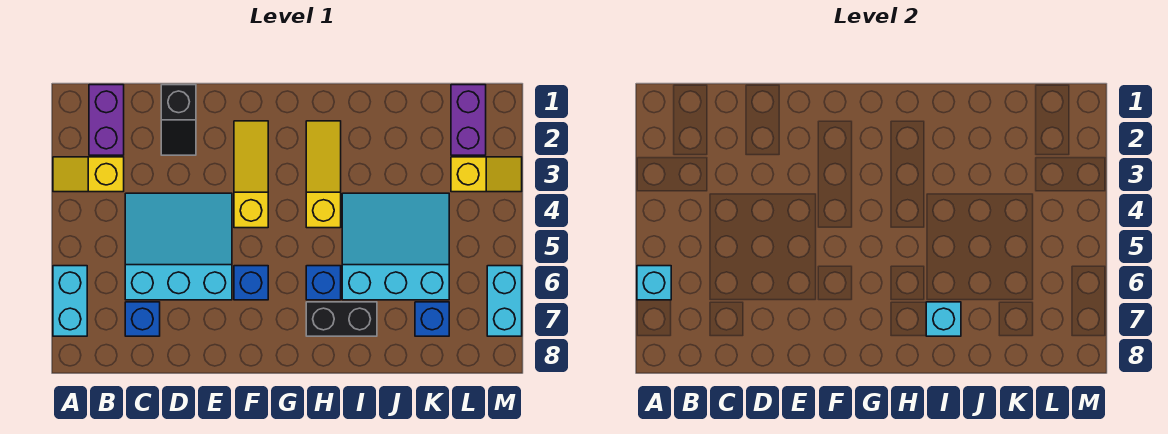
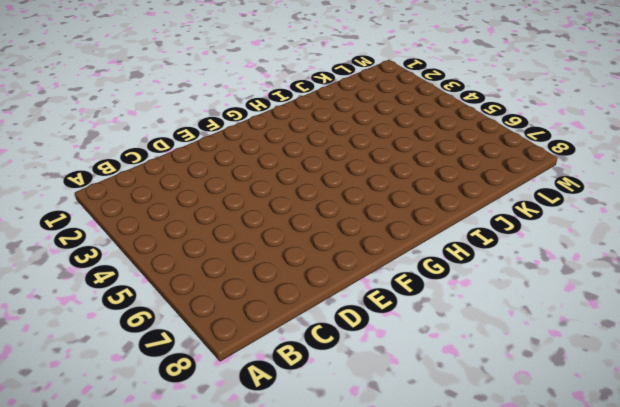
none -> yellow 1x2 slope [53,157,124,192]
none -> cyan 1x2 brick [53,266,87,336]
none -> purple 1x2 brick [89,85,124,155]

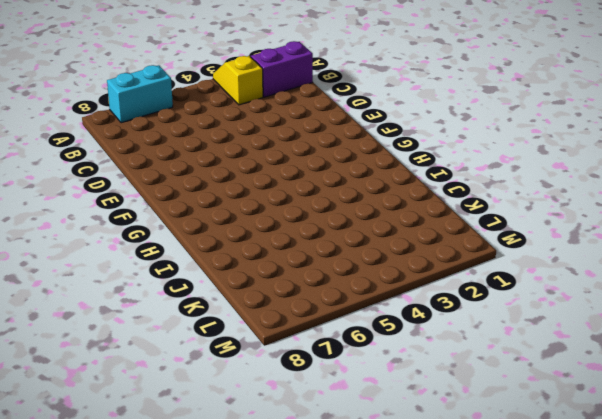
none -> cyan 3x3 slope [125,193,232,300]
none -> blue 1x1 brick [125,302,160,336]
none -> black 1x2 slope [161,85,196,155]

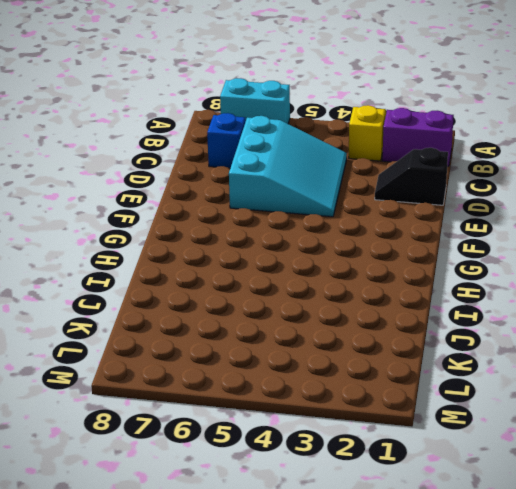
none -> yellow 1x3 slope [234,121,268,228]
none -> blue 1x1 brick [234,266,268,300]
none -> yellow 1x3 slope [306,121,341,228]

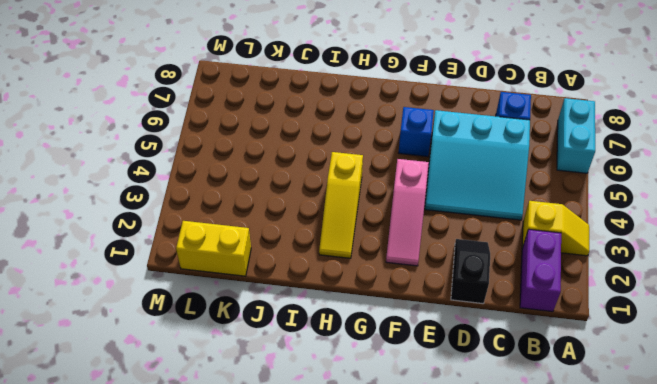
pink 1x3 slope [386,159,429,266] -> yellow 1x3 slope [234,121,268,228]
yellow 1x2 brick [176,221,251,276] -> purple 1x2 brick [451,85,486,155]
none -> blue 1x1 brick [306,266,341,300]
none -> black 1x2 brick [306,302,377,336]
none -> cyan 3x3 slope [342,193,449,300]

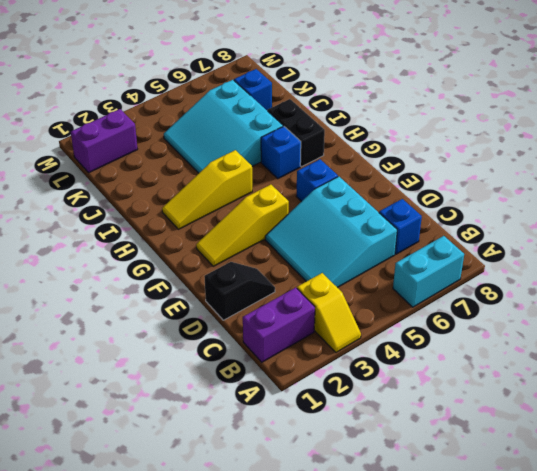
none -> yellow 1x2 slope [451,157,522,192]
none -> cyan 1x2 brick [487,266,522,336]
none -> cyan 1x1 brick [637,266,671,300]

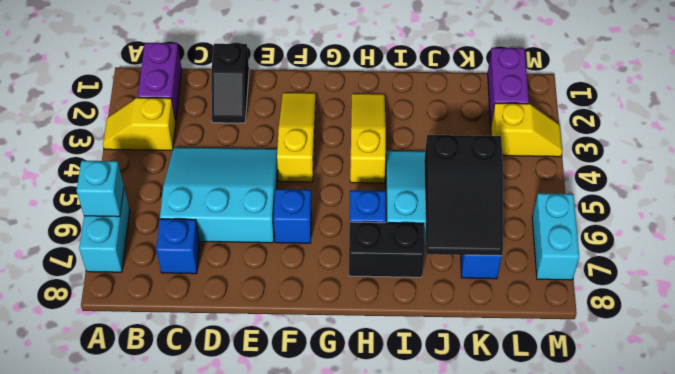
black 2x3 slope [424,135,503,256] -> none
none -> cyan 1x1 brick [926,302,961,336]

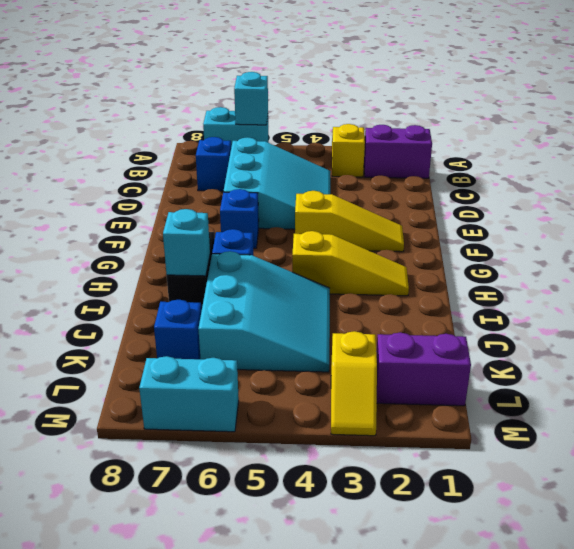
none -> black 1x2 slope [161,85,196,155]

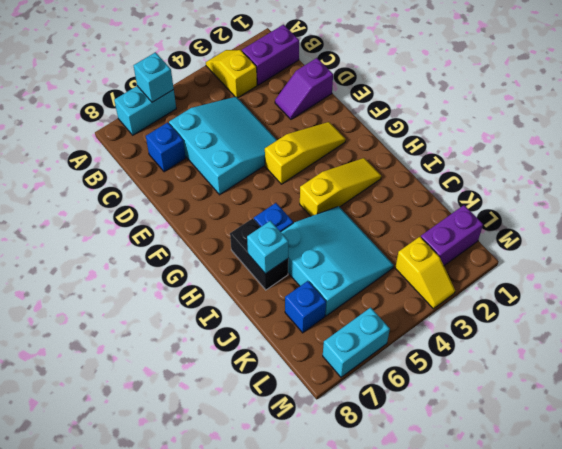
purple 1x2 slope [275,58,333,119] -> black 1x2 slope [161,85,196,155]
none -> blue 1x1 brick [234,266,268,300]

